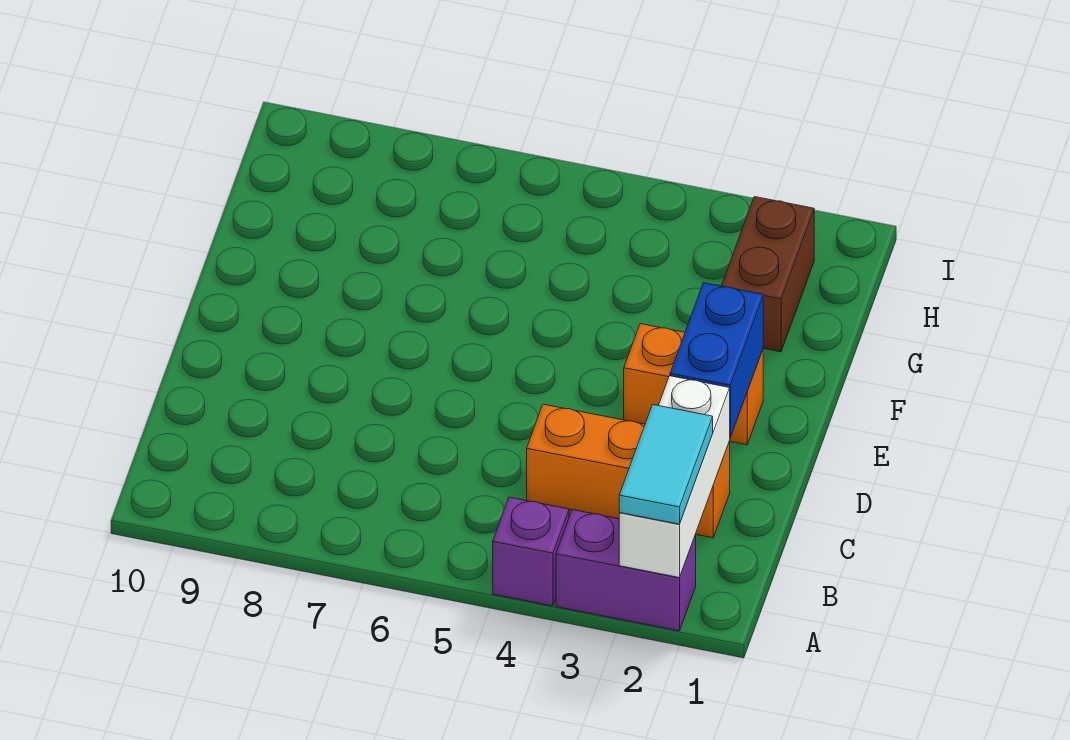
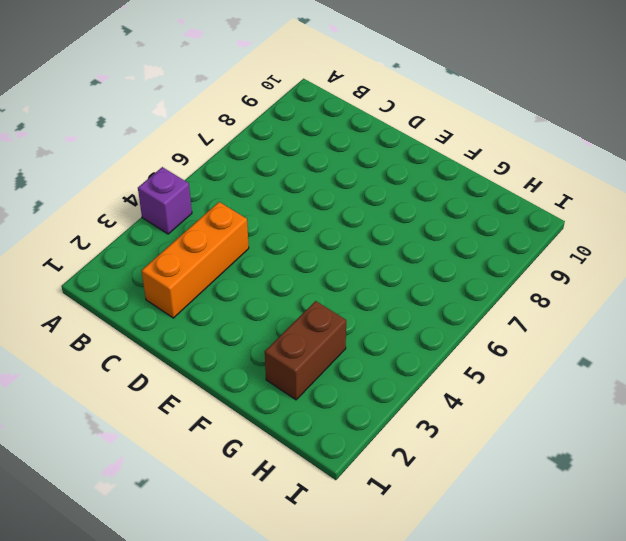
brown 1x2 brick [265,301,346,400] -> brown 1x2 brick turned to [722,197,814,352]
none -> purple 1x2 brick [556,510,696,631]
none -> orange 1x2 brick [624,324,763,445]

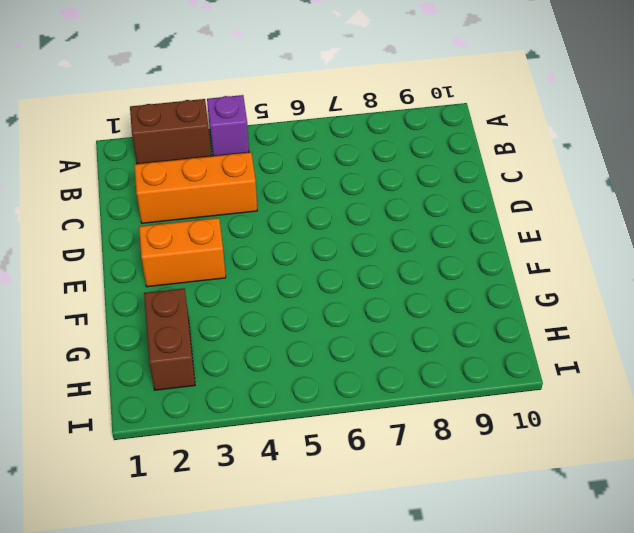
brown 1x2 brick [130,99,211,164] -> purple 1x2 brick [556,510,696,631]
none -> white 1x3 brick [619,376,730,578]
none -> blue 1x2 brick [670,283,763,438]

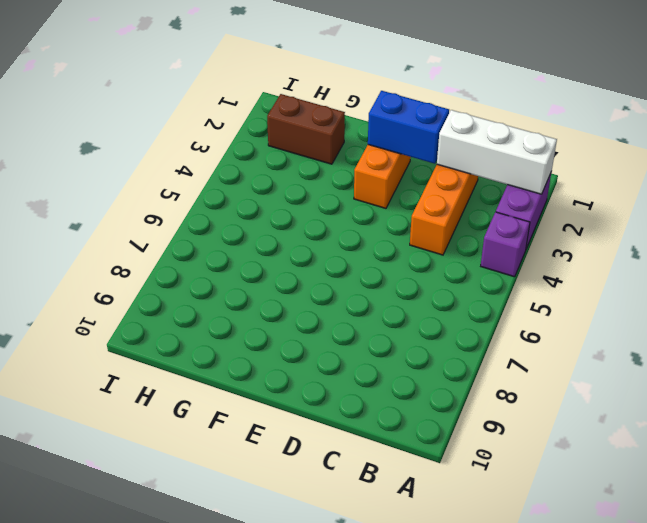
none -> cyan 1x2 tile [619,405,713,524]

